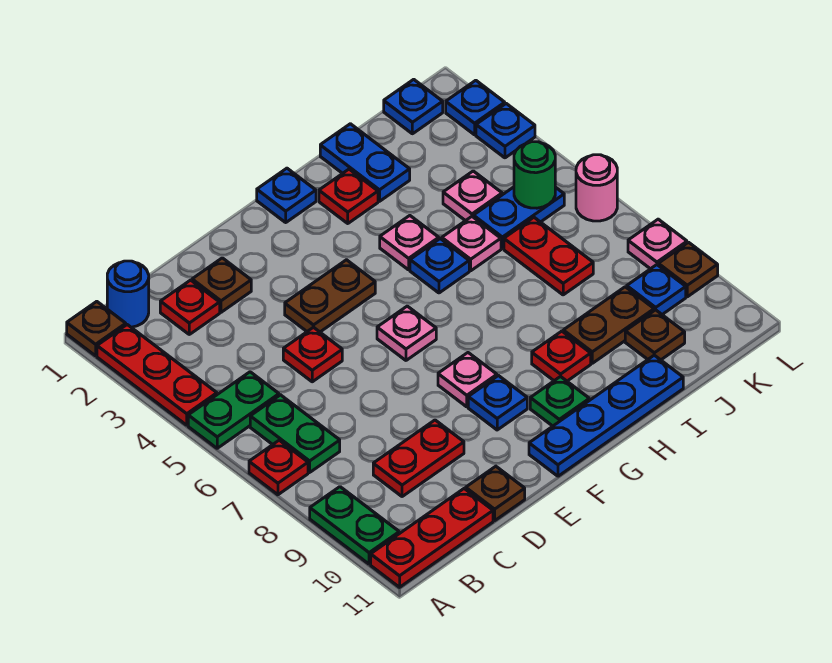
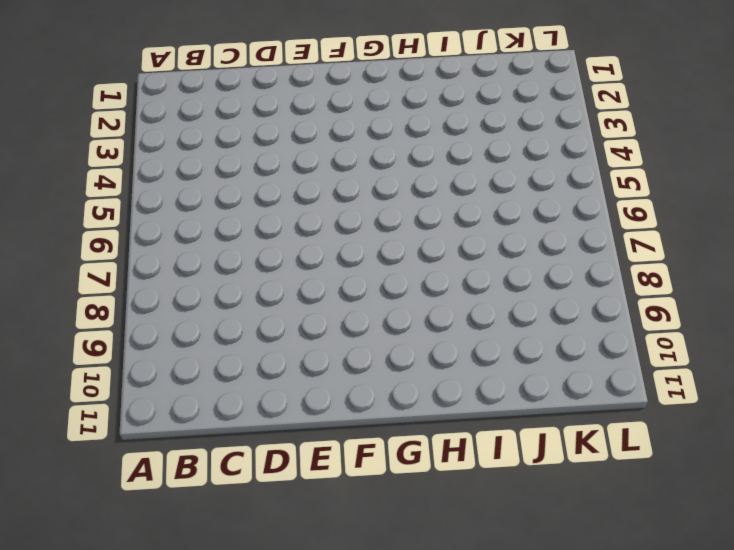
none -> brown 1x1 plate [67,301,126,356]
none -> red 1x3 plate [97,325,217,425]
none -> green 1x2 plate [188,372,279,448]
none -> red 1x1 plate [249,440,308,495]

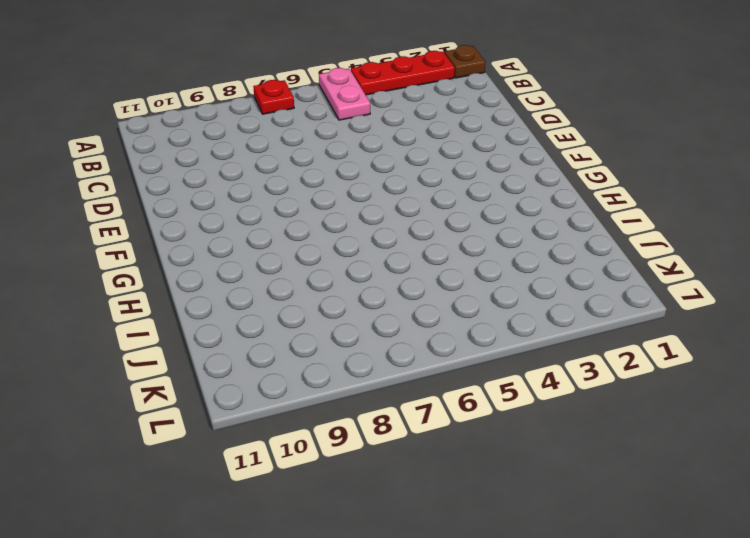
pink 1x2 plate [319,68,370,120] -> green 1x2 plate [188,372,279,448]
none -> green 1x2 plate [310,487,399,564]
none -> red 1x3 plate [371,489,493,587]
none -> blue 1x1 round brick [107,261,149,327]
none -> green 1x2 plate [250,395,340,472]

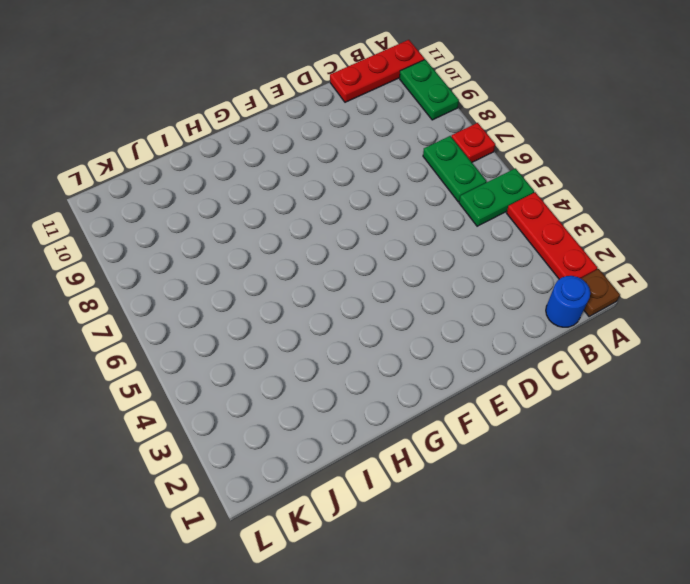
none -> red 1x1 plate [160,280,220,334]
none -> red 1x2 plate [373,420,464,497]
none -> brown 1x1 plate [192,258,251,312]
none -> red 1x1 plate [283,327,342,382]

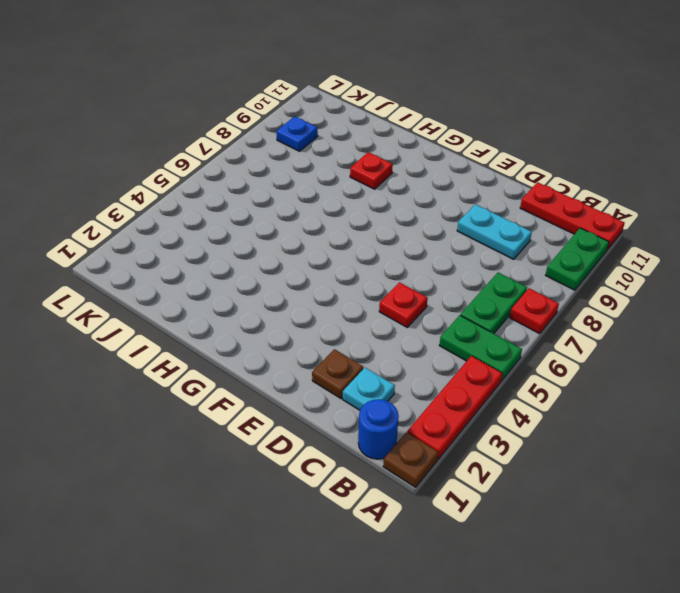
cyan 1x1 plate [343,368,395,410] -> red 1x1 plate [160,280,220,334]
cyan 1x2 plate [457,204,532,259] -> red 1x2 plate [373,420,464,497]
none -> brown 1x1 plate [466,466,525,521]
none -> brown 1x2 plate [285,260,375,332]
none -> pink 1x1 plate [377,306,436,360]
none -> pink 1x1 plate [438,353,497,407]

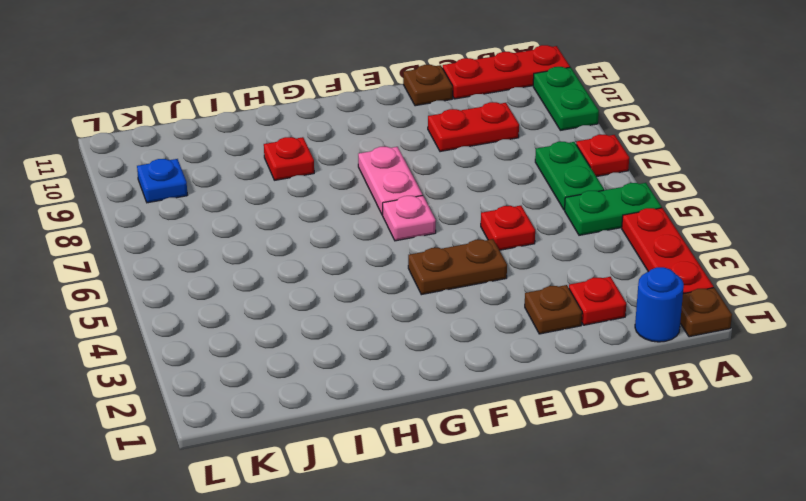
pink 1x2 plate [358,147,422,215] -> pink 1x1 plate [438,353,497,407]
none -> blue 1x1 plate [468,376,527,430]
none -> blue 1x4 plate [529,355,683,476]
none -> blue 1x1 plate [257,168,316,222]
none -> green 1x1 plate [530,376,589,426]

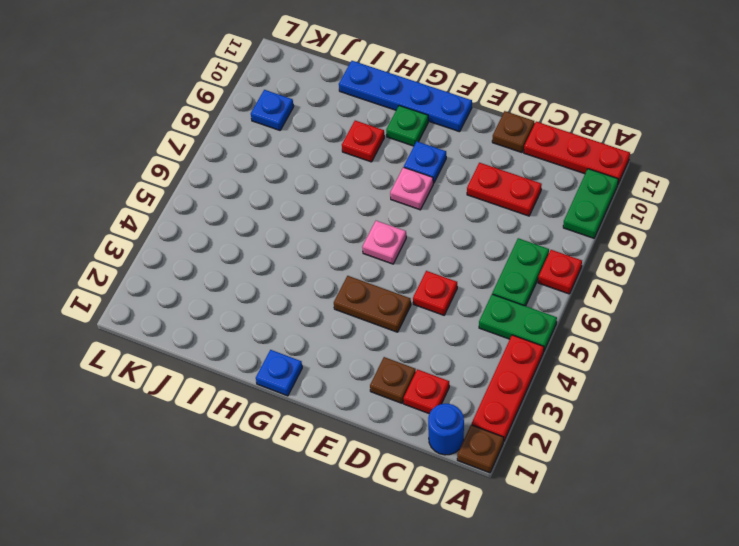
none -> red 1x1 plate [319,169,378,223]
none -> pink 1x1 plate [380,216,439,270]
none -> blue 1x1 plate [410,239,469,293]
none -> blue 1x2 plate [320,124,410,201]

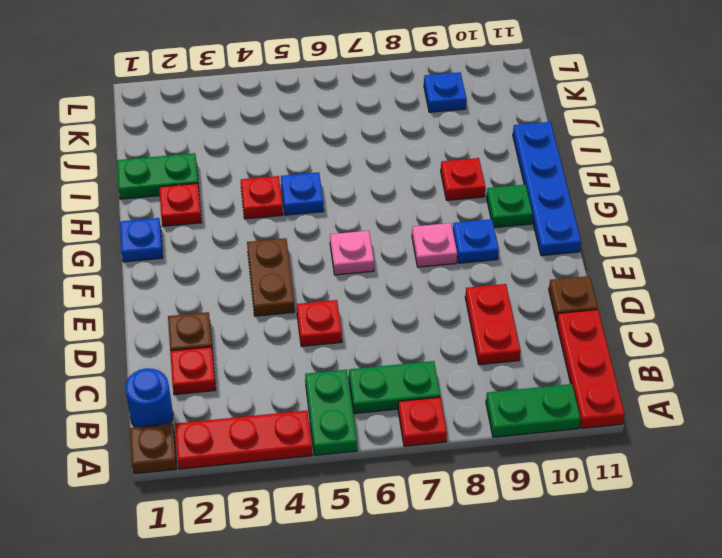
red 1x1 plate [241,176,283,219] -> pink 1x1 plate [380,216,439,270]
green 1x2 plate [117,153,199,199] -> blue 1x2 plate [320,124,410,201]
none -> pink 1x1 plate [442,217,501,271]
none -> brown 1x2 plate [563,287,654,363]
none -> pink 1x1 plate [443,171,502,221]
none -> blue 1x2 plate [473,187,564,249]

